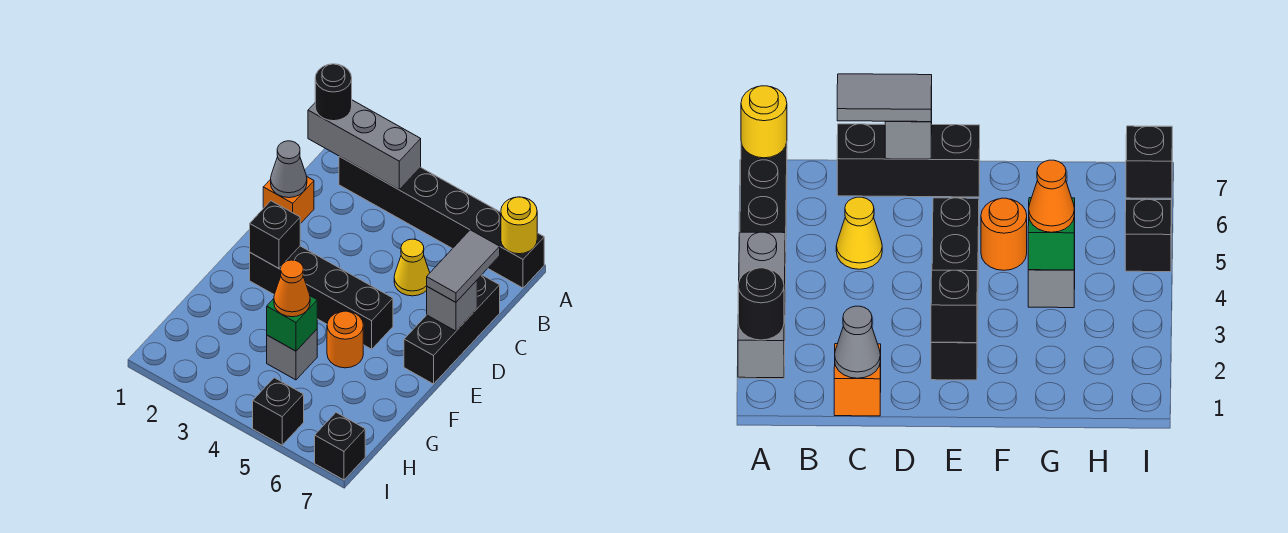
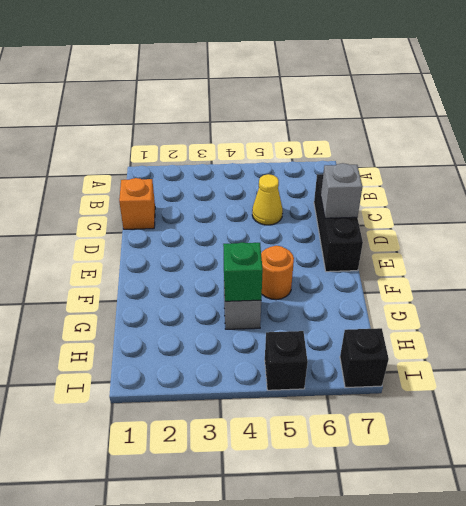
none -> black 1x6 brick [339,156,544,288]
none -> black 1x4 brick [250,246,393,349]
none -> grey 1x3 brick [308,100,421,190]

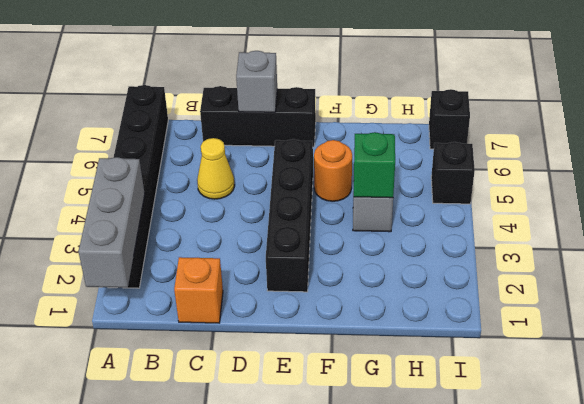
none -> yellow 1x1 round brick [501,197,537,254]
none -> grey 1x1 cone [271,141,307,198]
none -> black 1x1 brick [250,201,300,268]

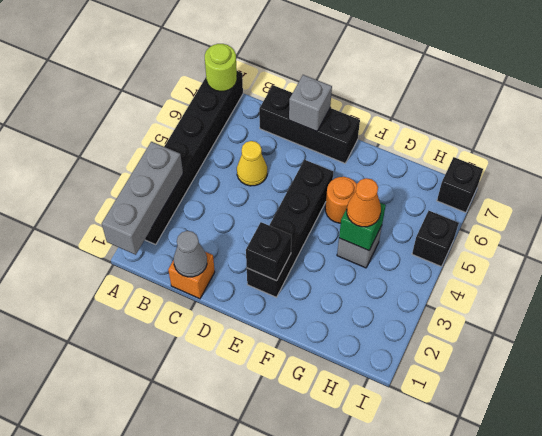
lime 1x1 round brick [205,44,237,91] -> yellow 1x1 round brick [501,197,537,254]
none -> black 1x1 round brick [315,64,352,121]
none -> grey 1x2 tile [427,230,500,302]

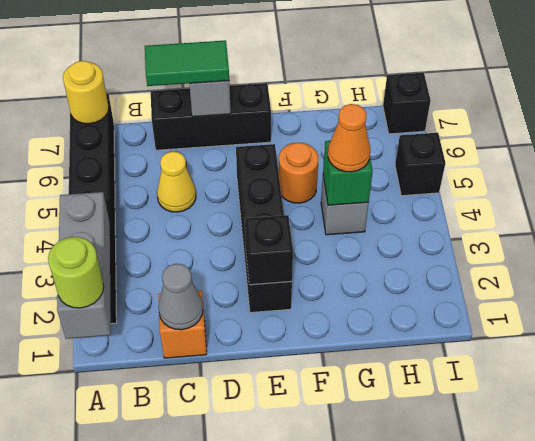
lime 1x1 round brick [48,237,104,308] -> black 1x1 round brick [315,64,352,121]
green 1x2 tile [145,40,229,86] -> grey 1x2 tile [427,230,500,302]

